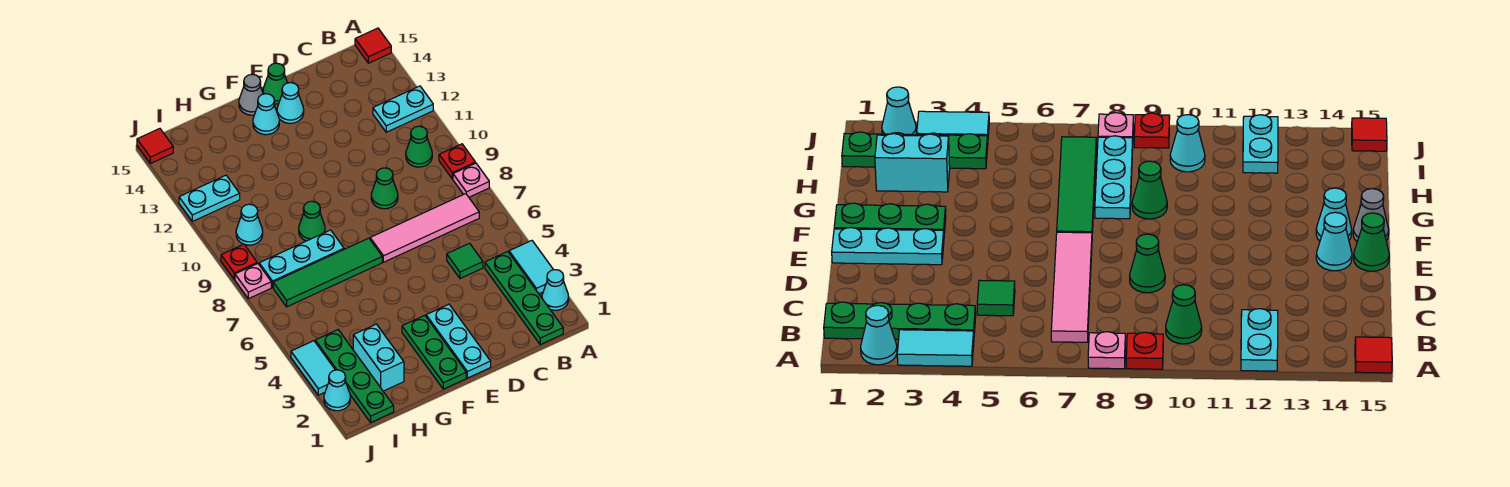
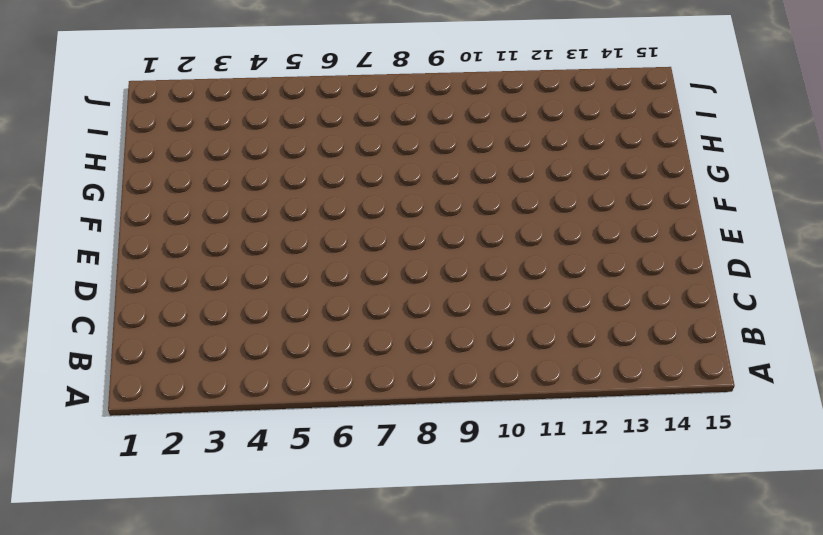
none -> cyan 1x1 cone [542,270,569,310]
none -> cyan 1x2 tile [509,241,553,294]
none -> pink 1x1 plate [453,163,489,197]

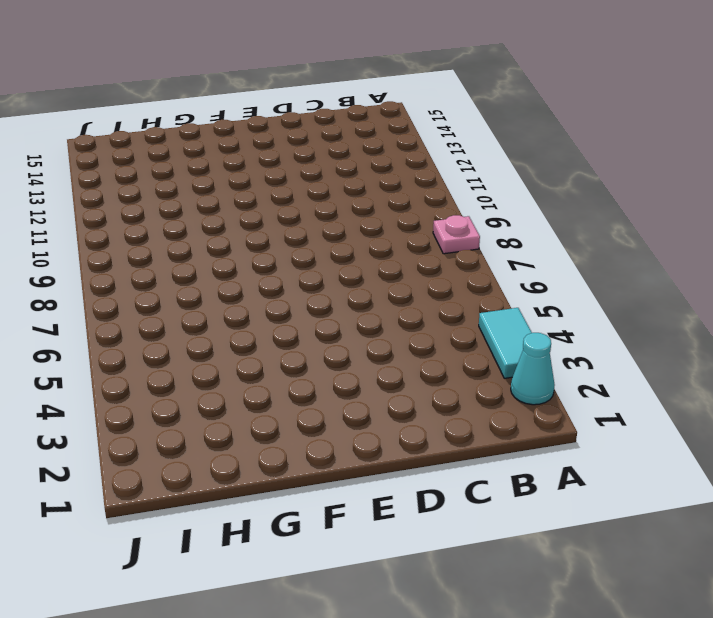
none -> red 1x1 plate [439,144,475,179]
none -> cyan 1x2 plate [373,86,433,132]
none -> red 1x1 tile [355,28,391,63]

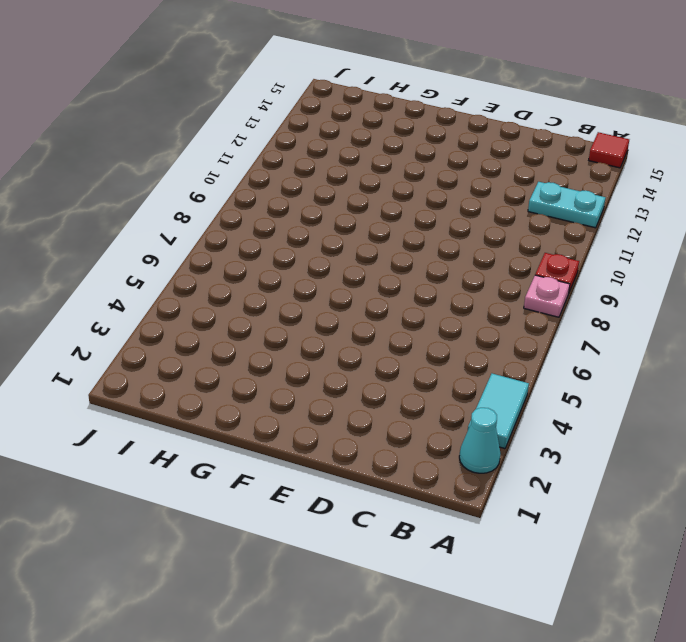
none -> green 1x4 plate [485,252,563,345]
none -> pink 1x4 tile [370,194,479,262]
none -> green 1x1 cone [406,126,432,167]

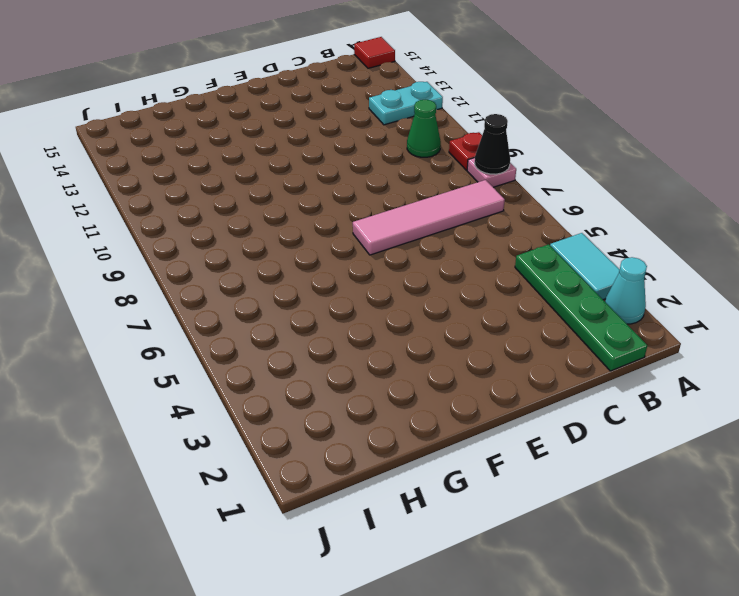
black 1x1 cone [475,114,510,174] -> none
none -> green 1x1 tile [447,243,483,279]
none -> green 1x1 cone [371,168,398,209]
none -> cyan 1x3 plate [426,304,491,378]

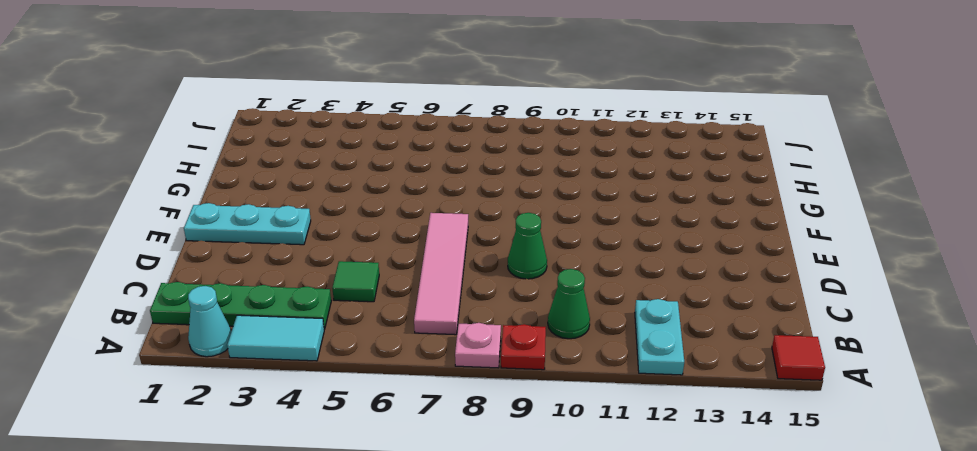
none -> cyan 1x1 cone [277,83,304,123]
none -> green 1x1 cone [263,63,287,104]
none -> green 1x3 plate [402,315,466,389]

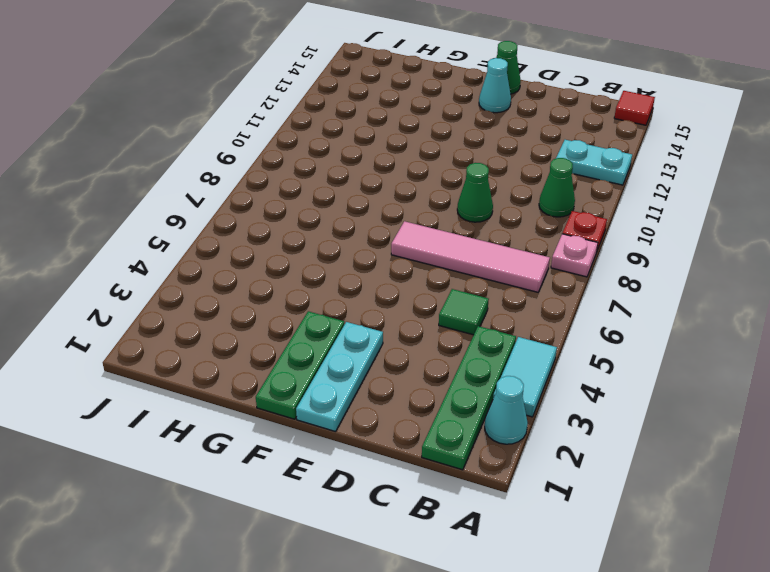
none -> green 1x4 tile [273,238,382,307]
none -> cyan 1x1 cone [253,94,279,135]
none -> grey 1x1 cone [239,74,263,115]

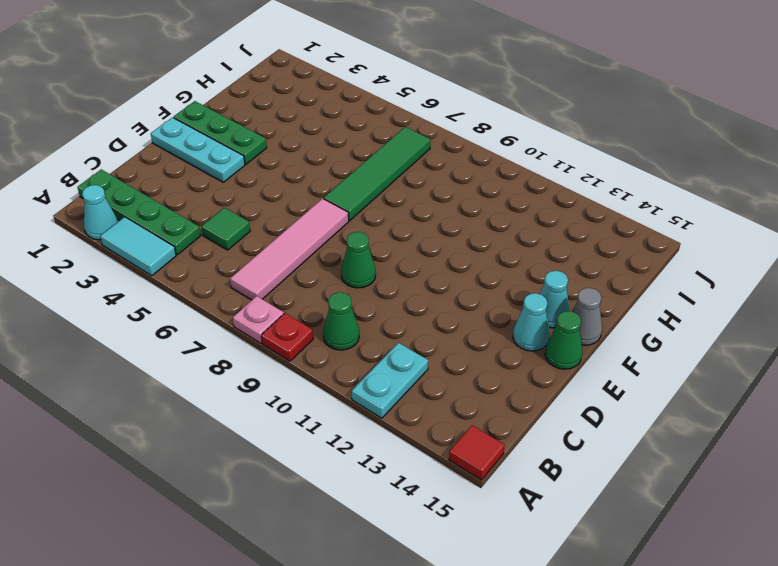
none -> cyan 1x3 plate [259,230,344,287]
none -> green 1x1 cone [299,201,325,241]
none -> cyan 1x2 brick [353,324,404,391]

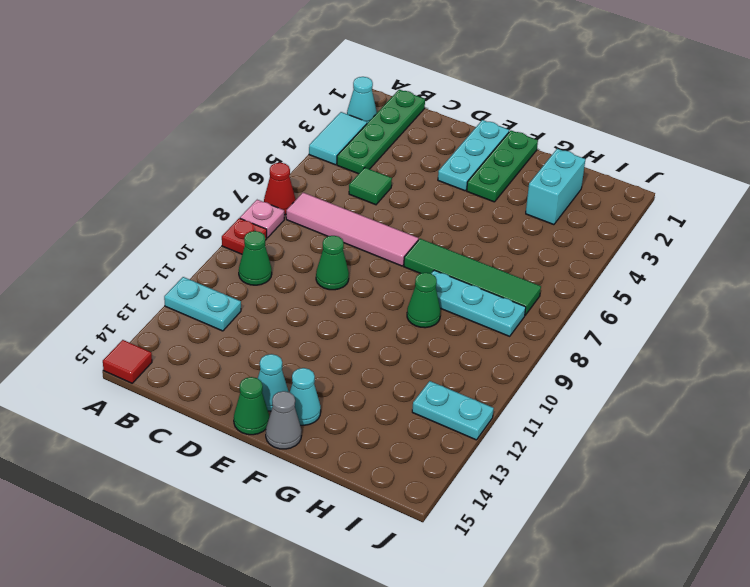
red 1x1 cone [264,163,296,215] -> none
none -> green 1x4 plate [315,330,394,422]
none -> cyan 1x1 cone [236,204,263,245]
none -> cyan 1x1 cone [324,370,350,411]

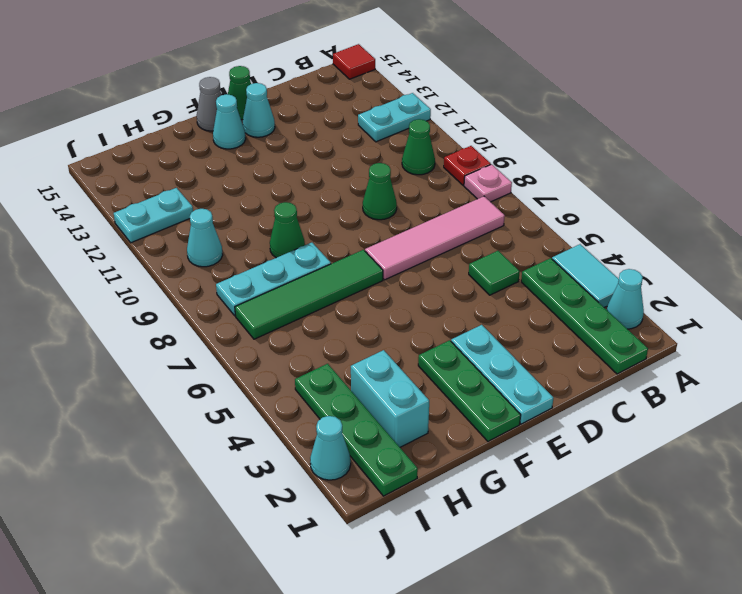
none -> cyan 1x2 tile [291,341,335,395]
none -> pink 1x1 plate [235,263,271,299]
none -> red 1x1 plate [221,244,257,279]

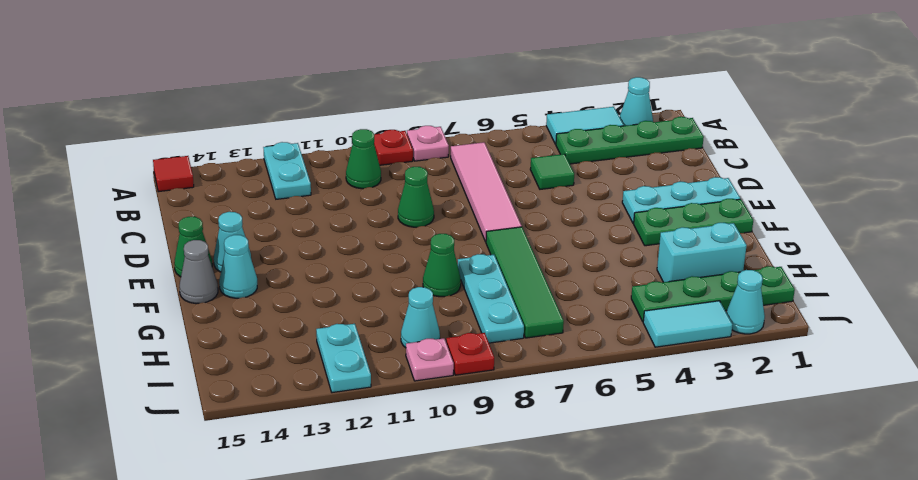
pink 1x1 plate [406,338,454,381] -> pink 1x1 plate moved to [235,263,271,299]
none -> red 1x1 tile [137,129,173,164]

